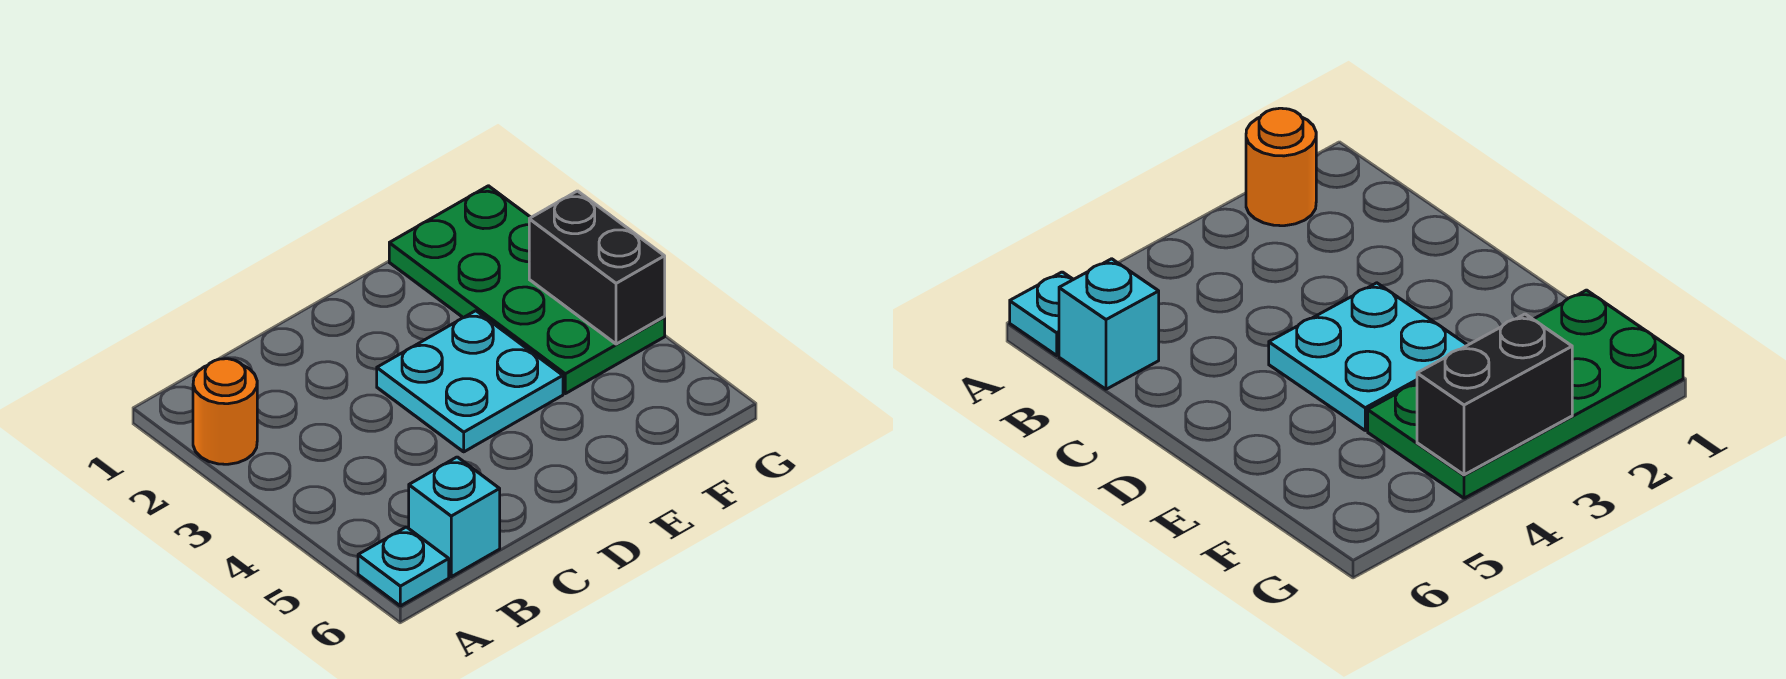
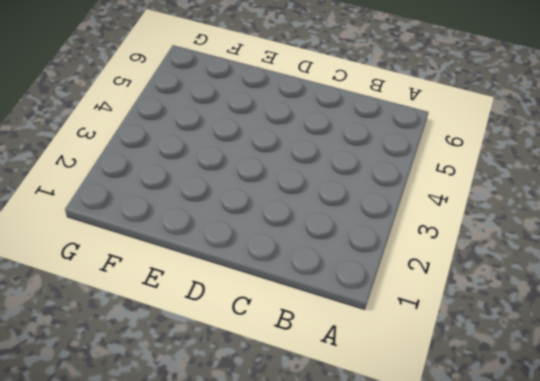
none -> orange 1x1 round brick [193,359,257,464]
none -> cyan 1x1 plate [358,527,449,606]

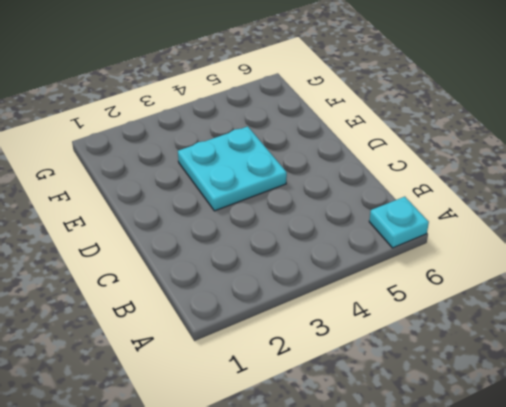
none -> orange 1x1 round brick [193,359,257,464]
none -> cyan 1x1 brick [409,457,500,577]

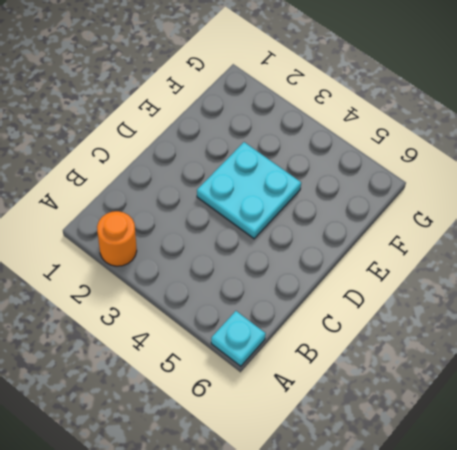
none -> cyan 1x1 brick [409,457,500,577]
none -> green 2x4 plate [389,186,665,394]

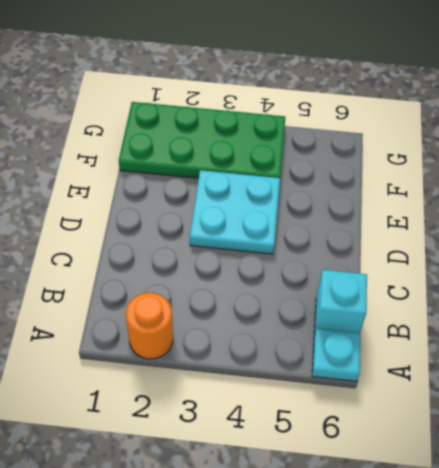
none -> black 1x2 brick [529,191,665,344]

